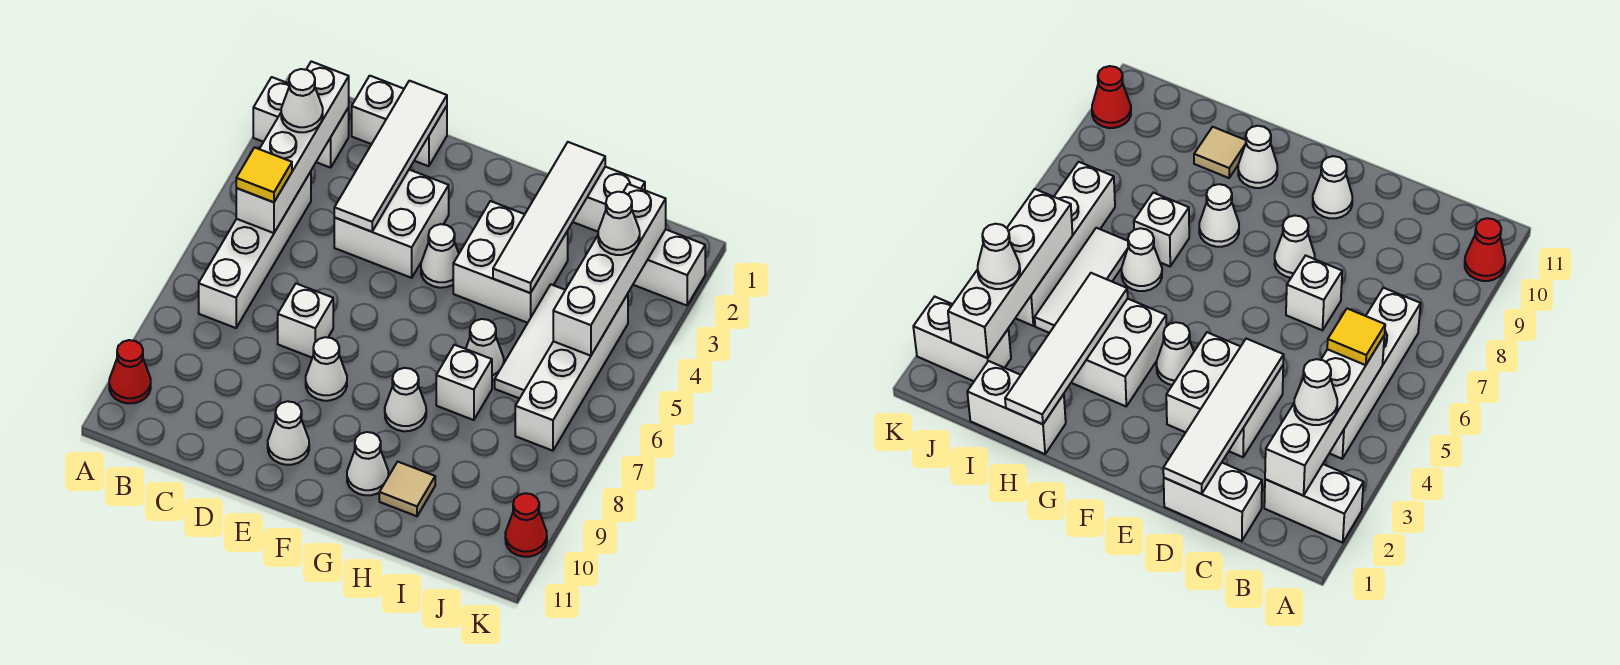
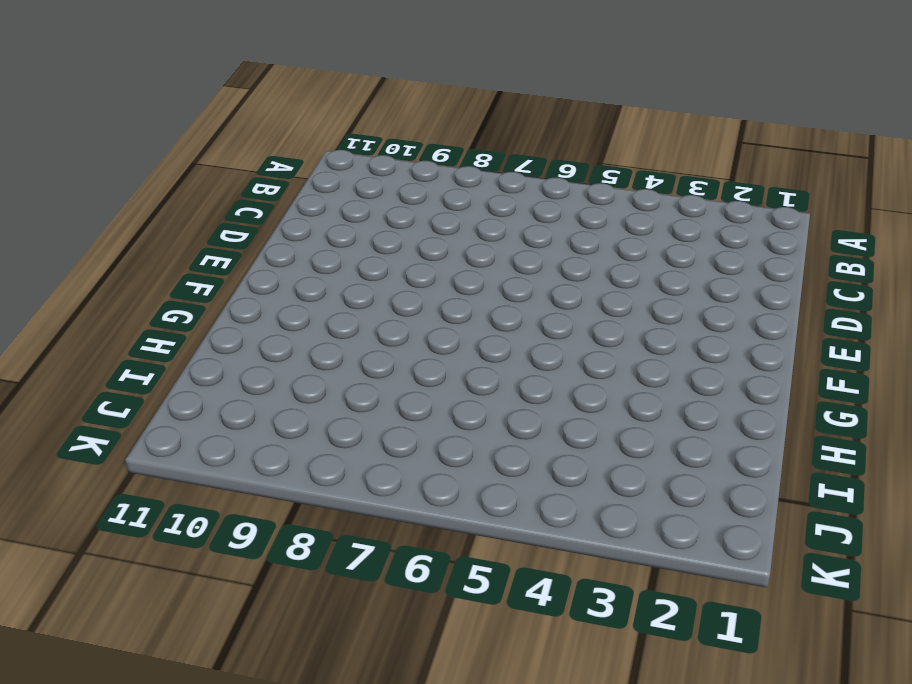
none -> white 1x2 brick [253,77,349,168]
none -> red 1x1 cone [109,340,151,403]
none -> white 1x4 brick [199,172,311,328]

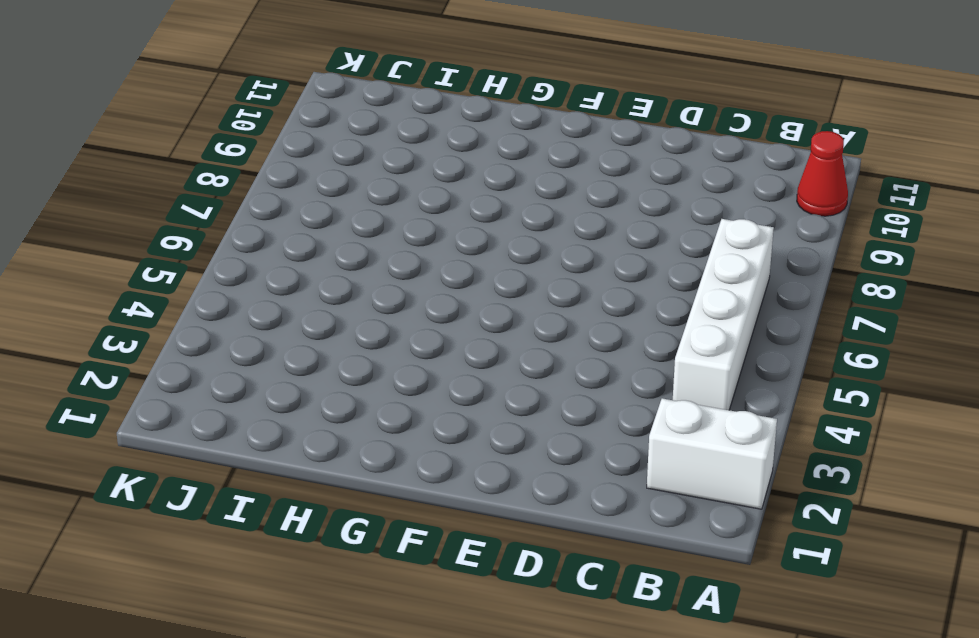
none -> white 1x2 brick [352,76,447,166]
none -> white 2x2 brick [334,170,449,278]
none -> white 1x1 brick [278,284,333,358]

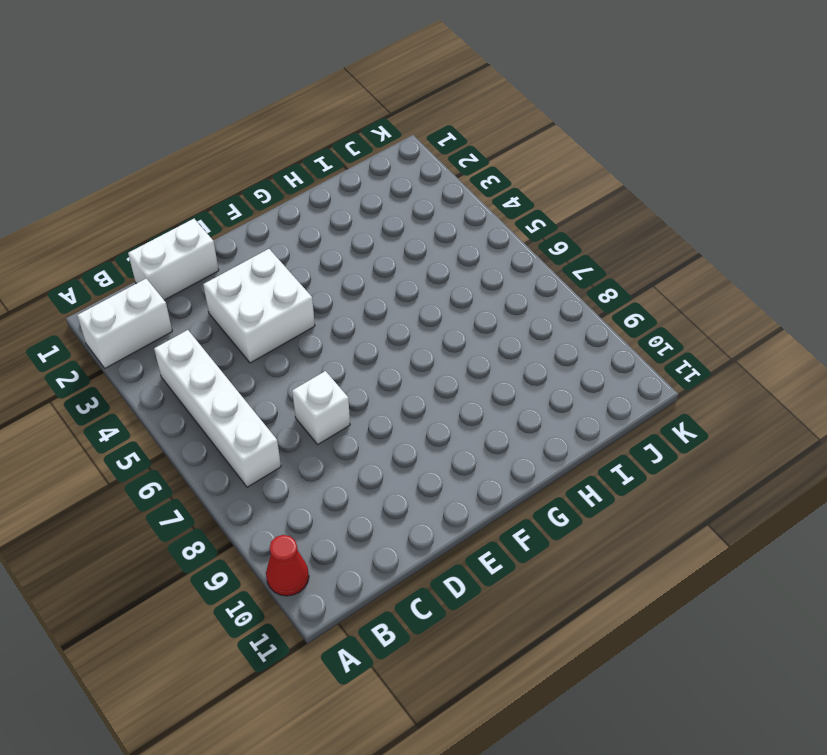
none -> white 1x1 cone [306,337,347,401]
none -> white 1x1 cone [268,401,309,465]
none -> white 1x1 cone [421,224,459,288]

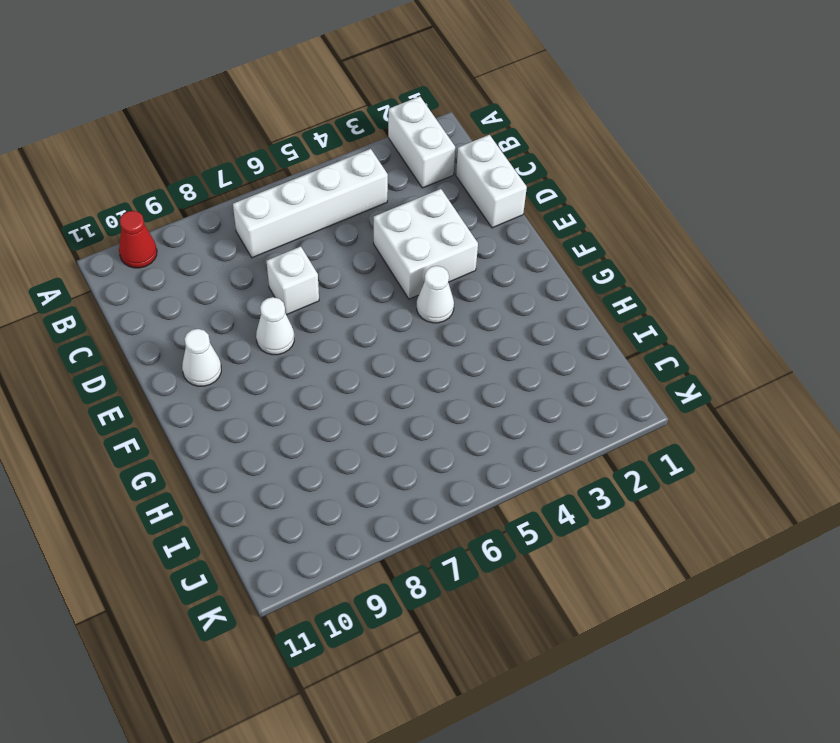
none -> white 2x2 brick [453,201,568,323]
none -> white 1x1 cone [385,368,426,431]
none -> white 1x1 cone [347,432,388,495]

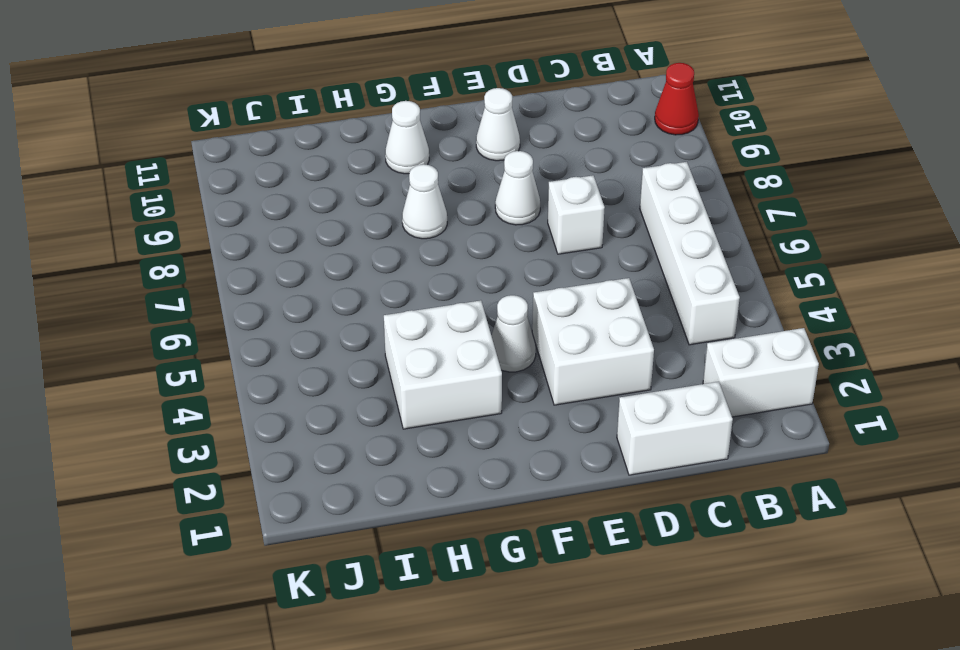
none -> white 1x2 brick [573,167,645,232]
none -> white 1x1 cone [466,319,504,381]
none -> white 1x1 brick [436,345,492,420]

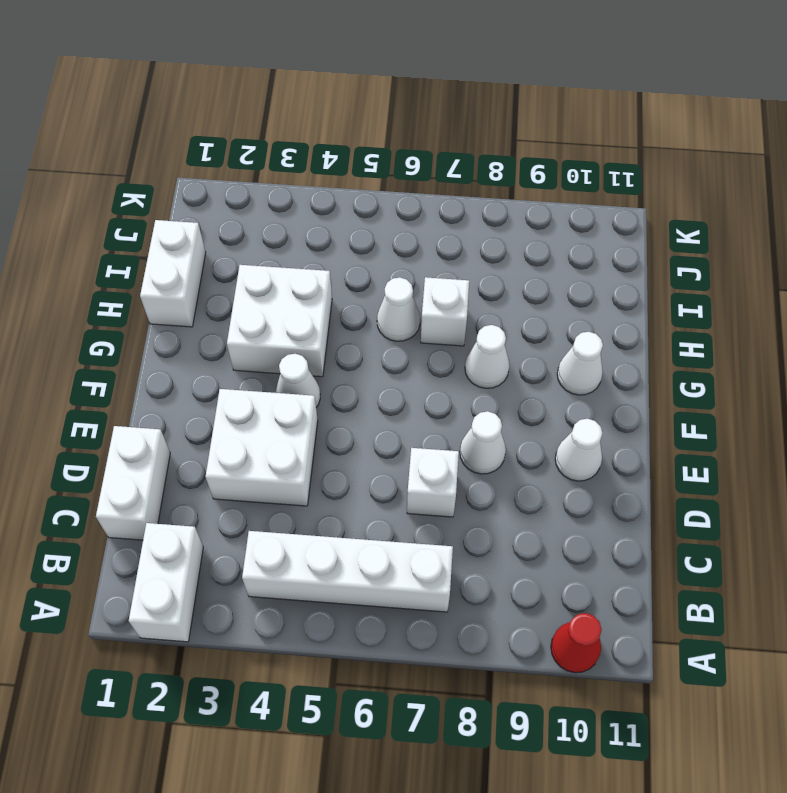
none -> tan 1x1 tile [379,462,435,516]
none -> white 1x3 tile [495,284,565,399]
none -> white 1x2 brick [633,229,705,305]

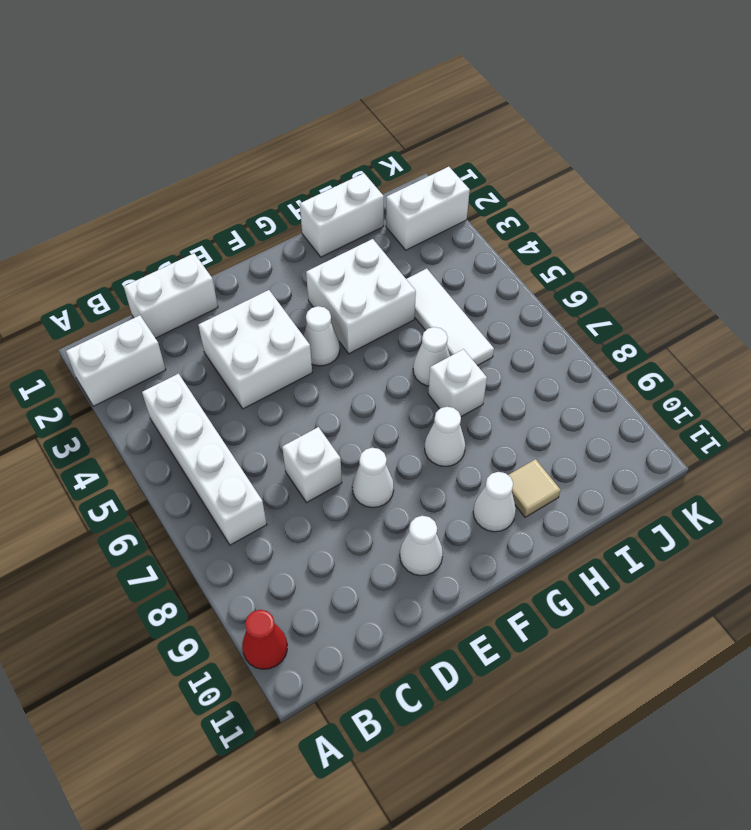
none -> white 1x4 brick [515,294,628,451]
none -> red 1x1 cone [505,493,547,557]
none -> white 1x4 brick [236,61,349,233]

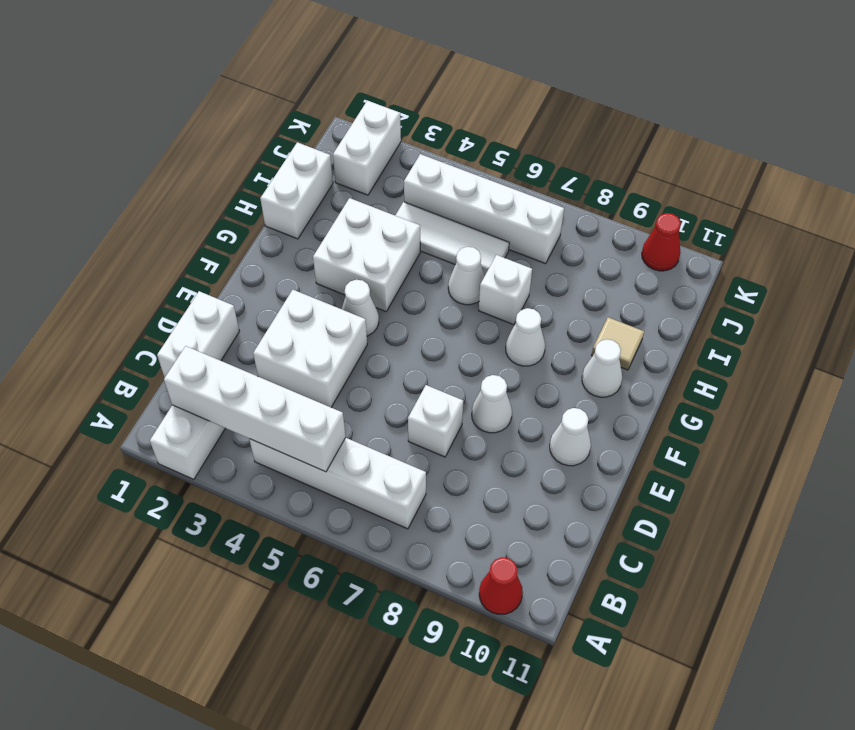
none -> white 1x4 tile [334,81,447,232]
none -> white 1x4 tile [493,142,605,293]
none -> white 1x4 brick [553,184,666,356]

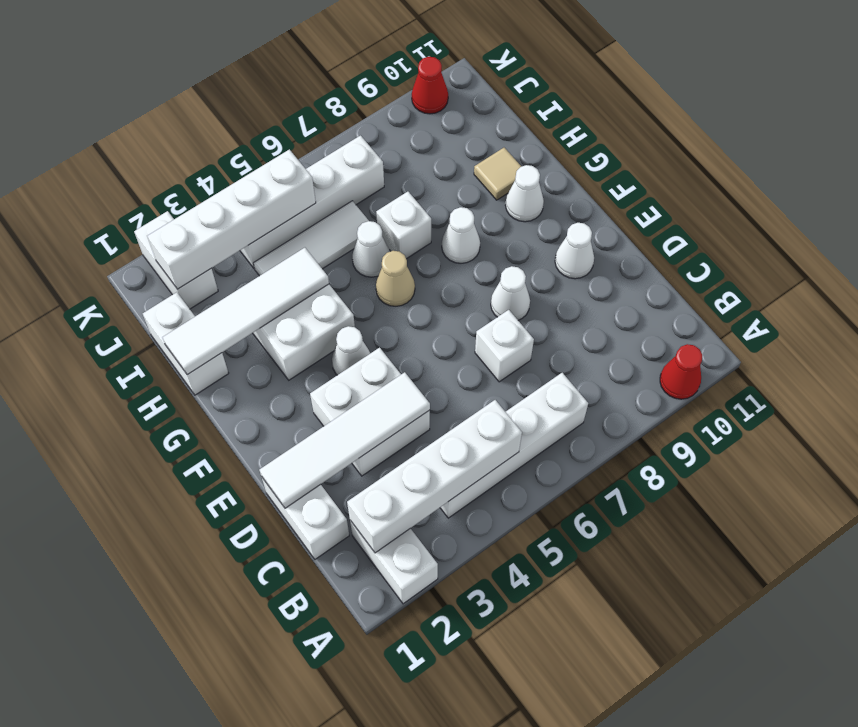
tan 1x1 cone [376,251,415,306] -> none
none -> white 1x1 cone [281,69,323,132]
none -> yellow 1x1 tile [236,147,292,202]
none -> white 1x1 cone [598,192,640,255]

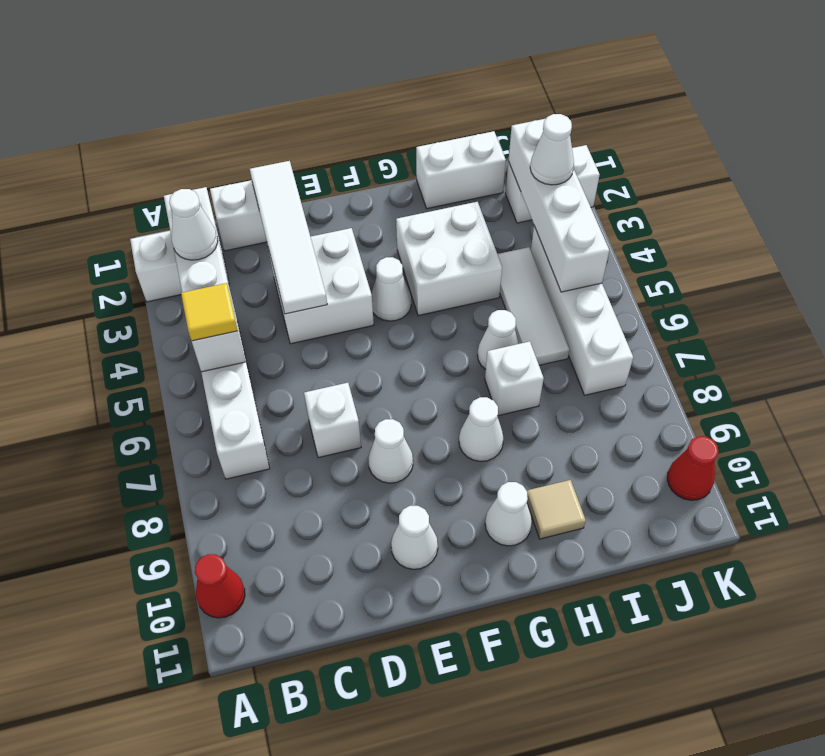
none -> white 1x4 tile [493,142,605,293]

